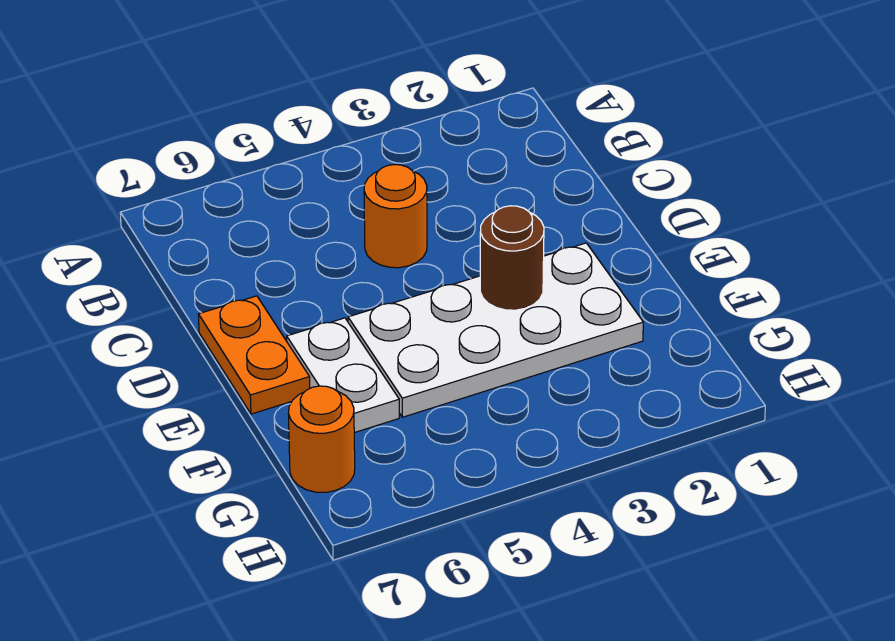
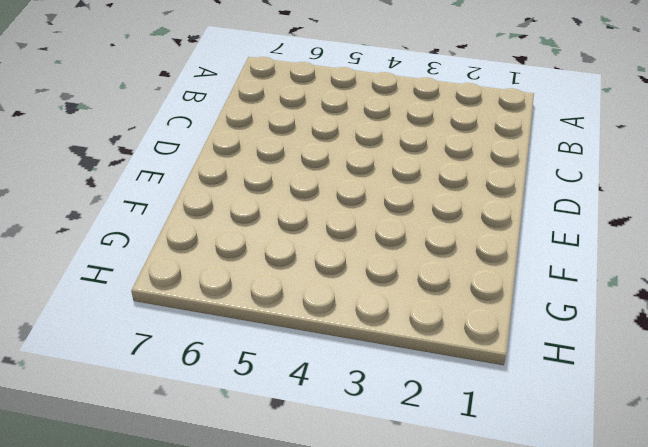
none -> orange 1x1 round brick [364,165,427,268]
none -> orange 1x2 plate [198,296,310,414]

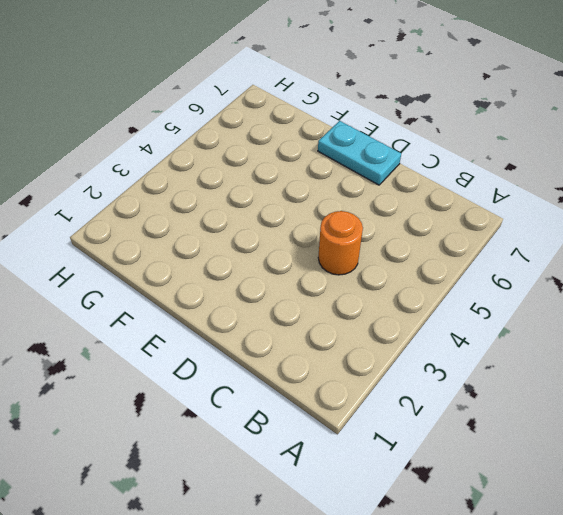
cyan 1x2 plate [318,121,401,185] -> orange 1x2 plate [198,296,310,414]
none -> white 2x4 plate [348,243,643,417]
none -> white 1x2 plate [287,318,399,433]

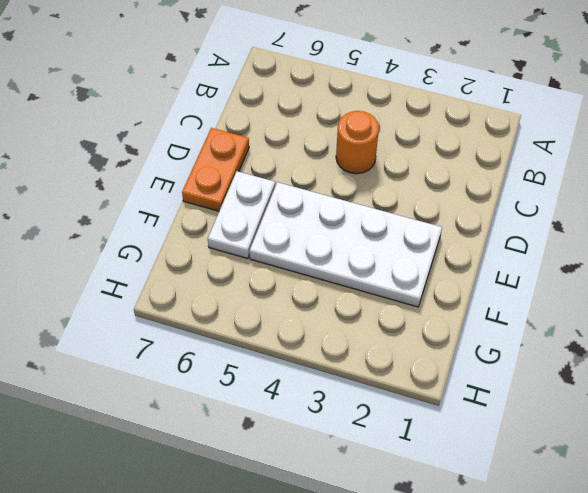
none -> orange 1x1 round brick [288,386,355,492]
none -> brown 1x1 round brick [480,206,544,310]

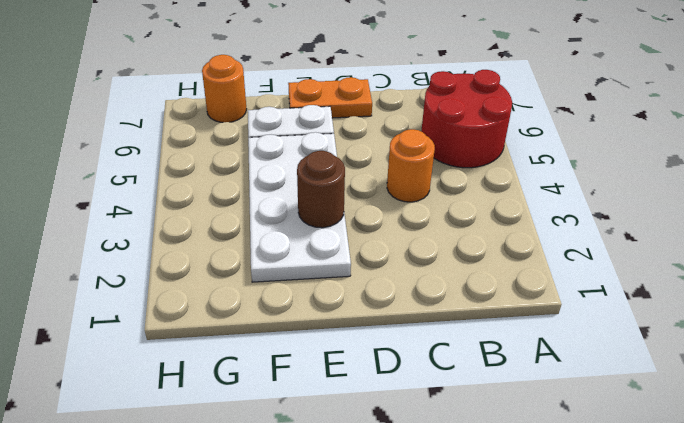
red 2x2 round brick [421,70,512,168] -> none

